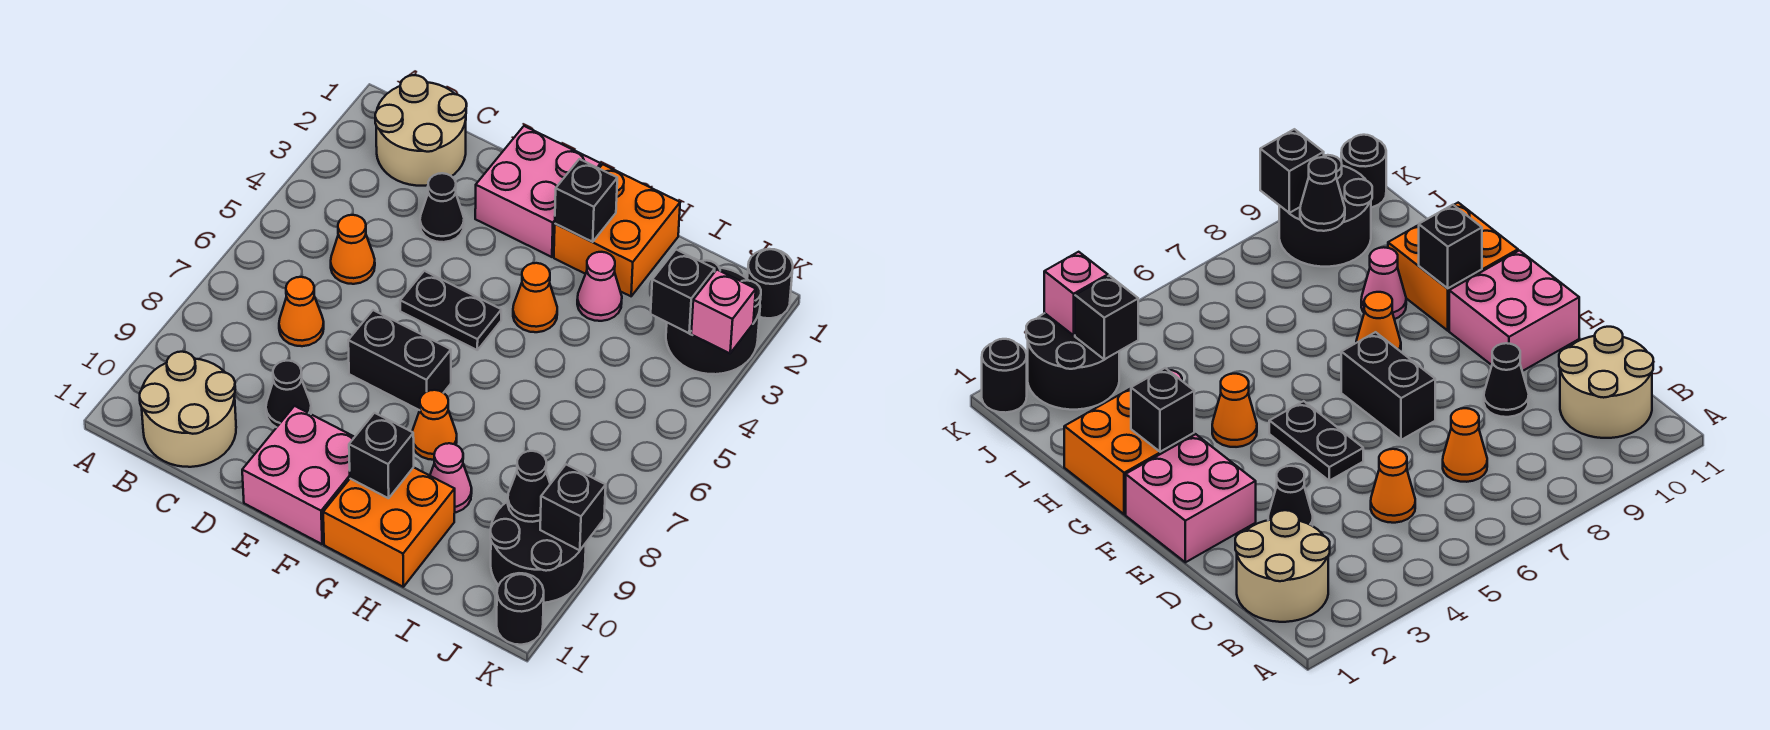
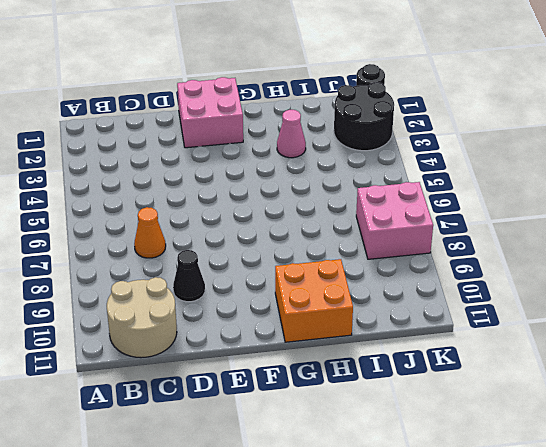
pink 2x2 brick [356,182,433,259] -> pink 2x2 brick moved to [242,406,354,544]
none -> tan 2x2 round brick [375,75,467,186]
none -> orange 1x1 cone [331,215,375,284]
none -> black 1x1 cone [420,173,464,242]

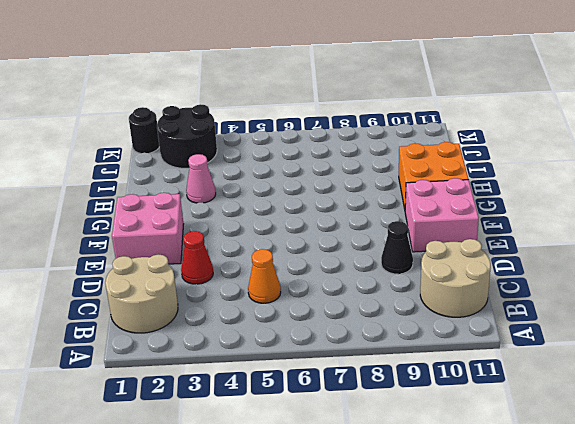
red 1x1 cone [181,231,213,284] -> black 1x1 cone [420,173,464,242]
none -> orange 1x1 cone [279,277,324,346]
none -> black 1x2 plate [400,271,501,350]
none -> black 1x2 brick [348,310,451,410]

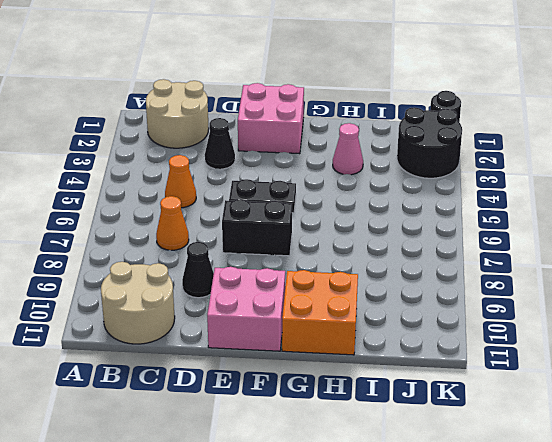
none -> orange 2x2 brick [554,164,680,296]
none -> orange 1x1 cone [513,263,557,332]
none -> orange 1x1 cone [412,390,457,460]

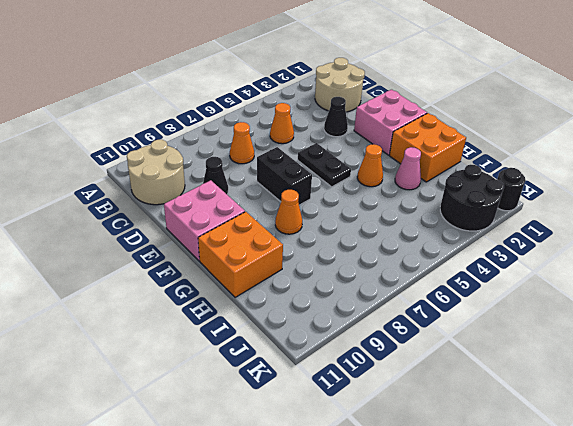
none -> pink 1x1 cone [430,443,472,512]
none -> black 2x2 round brick [490,501,586,603]
none -> black 1x1 round brick [497,573,544,645]

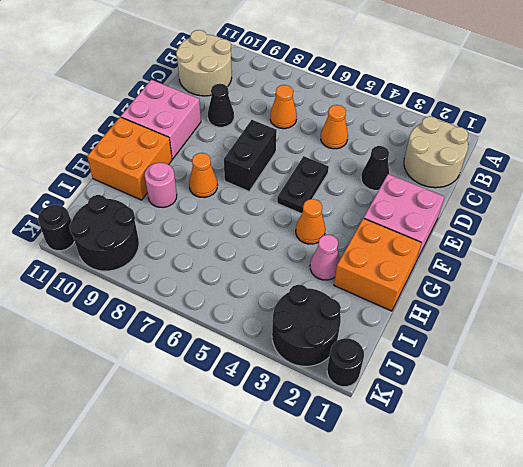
pink 1x1 round brick [145,163,177,208] -> pink 1x1 cone [430,443,472,512]
none -> black 1x1 brick [555,159,617,242]
none -> black 1x1 brick [349,413,414,498]
none -> black 1x1 brick [651,249,715,333]

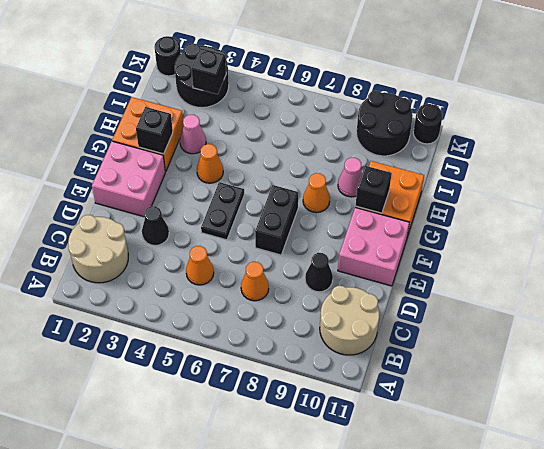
none -> black 1x1 cone [508,451,550,522]
none -> pink 1x1 brick [691,270,756,353]
none -> black 1x1 brick [540,465,606,550]

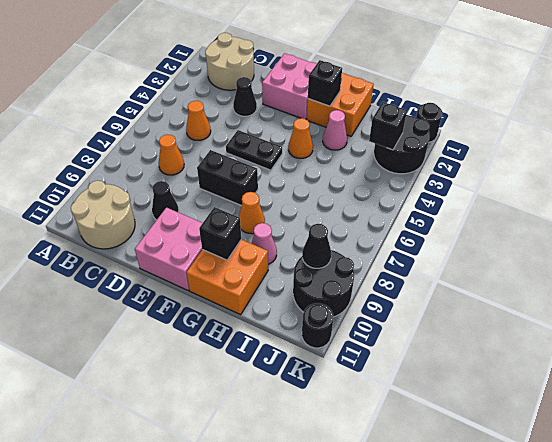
none -> pink 1x1 brick [691,270,756,353]
none -> black 1x1 brick [540,465,606,550]

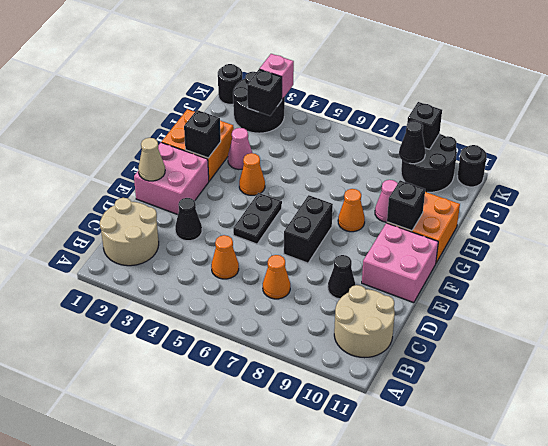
tan 1x1 cone [138,138,165,181] -> none

